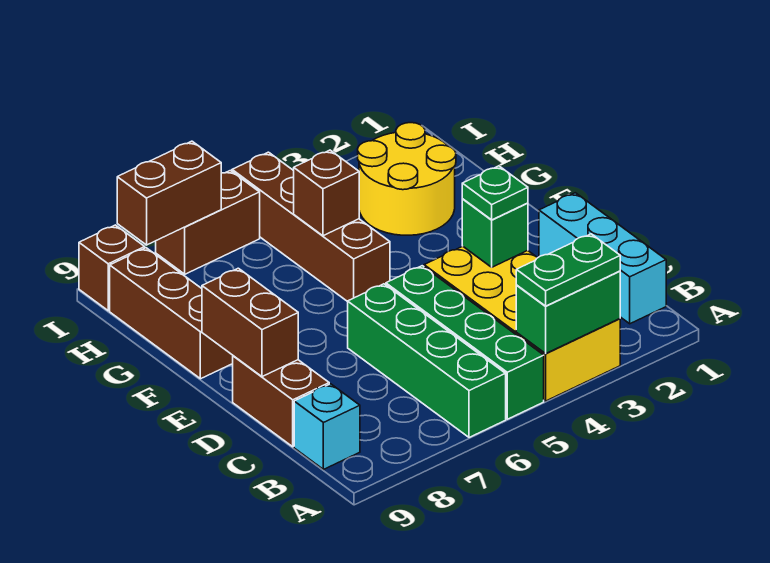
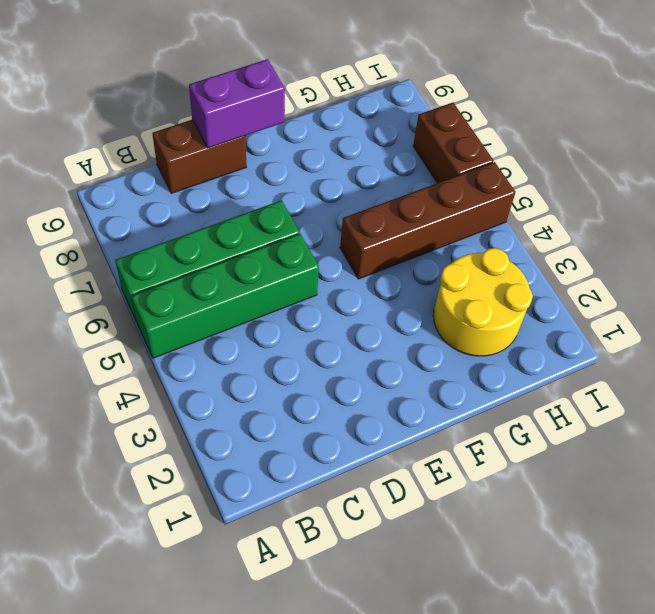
purple 1x2 brick [189,59,285,148] -> brown 1x2 brick [202,268,298,377]
none -> yellow 2x4 brick [424,246,620,401]
none -> cyan 1x3 brick [539,193,666,324]
none -> cyan 1x1 brick [294,384,360,469]

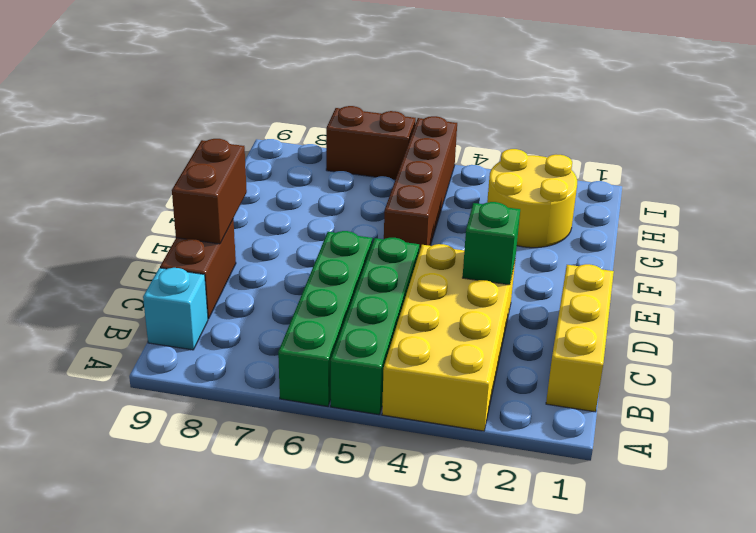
yellow 1x3 brick [546,264,614,412] -> cyan 1x3 brick [539,193,666,324]
none -> brown 1x3 brick [110,248,233,379]
none -> brown 1x1 brick [79,225,145,311]
none -> green 1x2 brick [516,271,620,353]

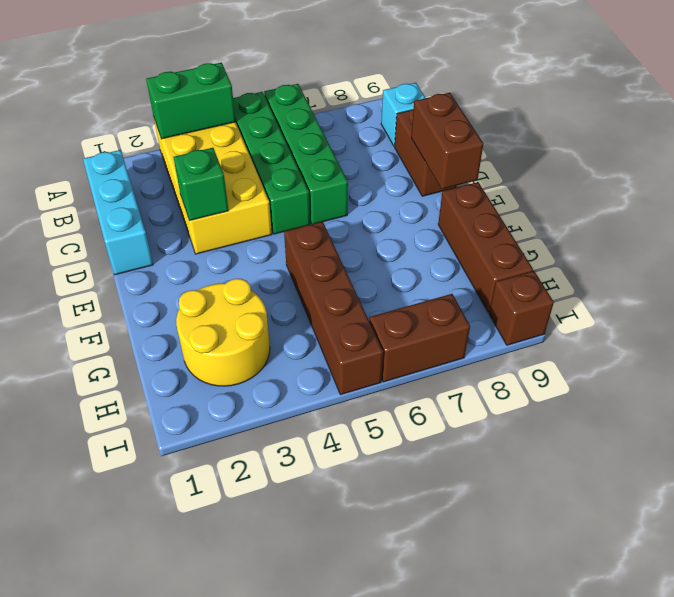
none -> brown 1x1 brick [294,150,359,236]
none -> brown 1x2 brick [117,141,221,245]
none -> green 1x2 plate [516,234,620,306]

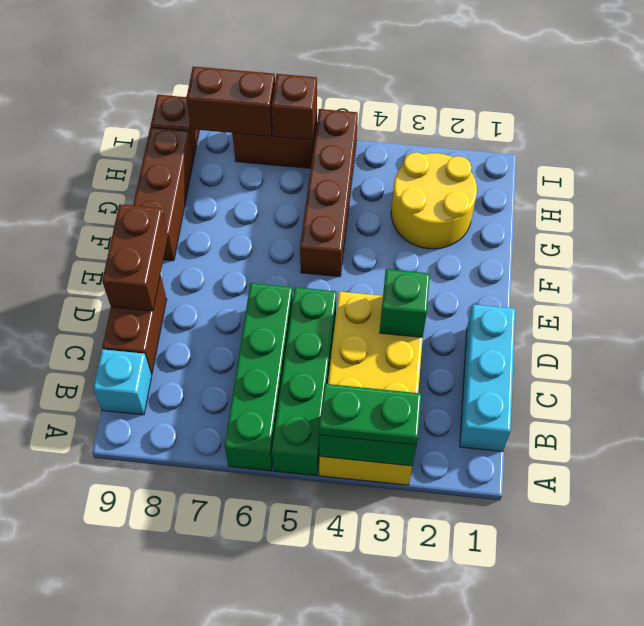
brown 1x1 brick [271,74,317,140] -> brown 1x1 brick moved to [294,150,359,236]
none -> green 1x1 plate [462,166,528,220]

